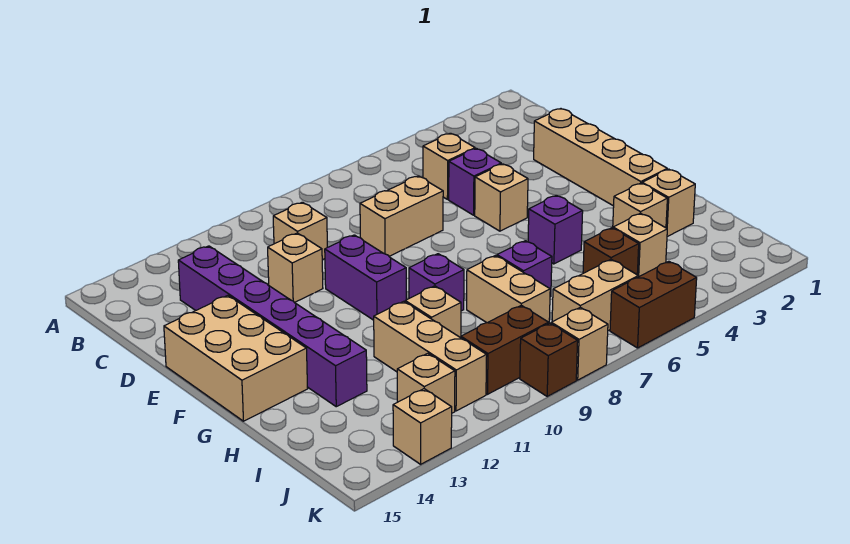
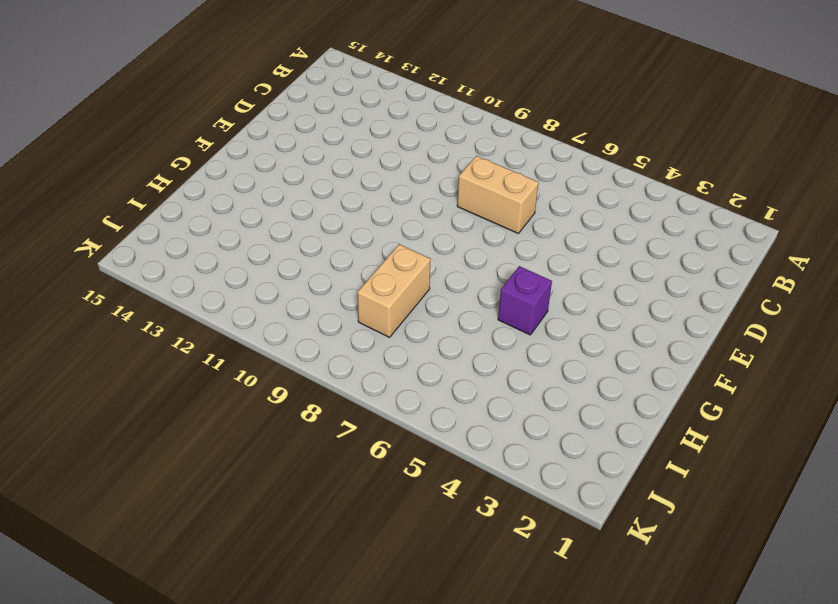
none -> tan 1x1 brick [423,133,475,199]
none -> tan 1x1 brick [273,202,327,260]
none -> purple 1x6 brick [178,246,367,407]

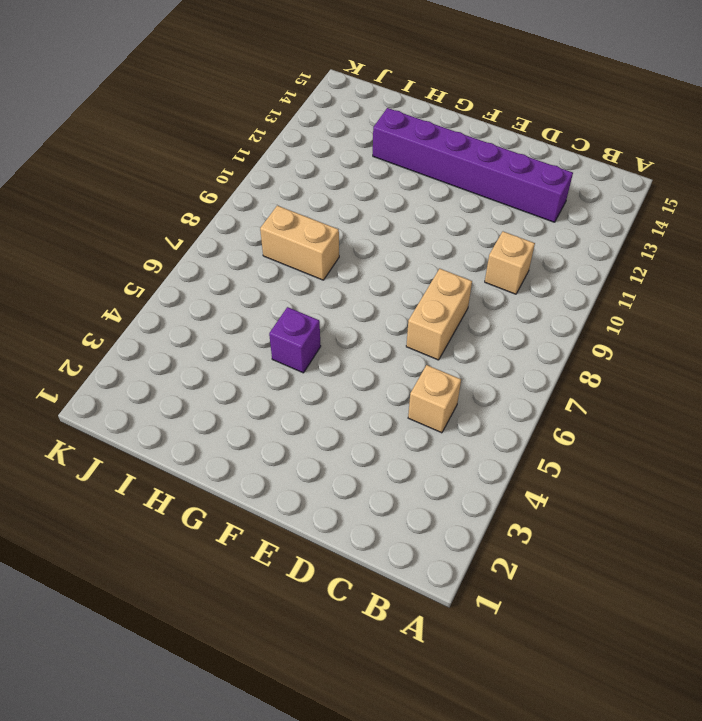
none -> tan 1x4 brick [534,109,667,206]
none -> purple 1x1 brick [449,148,501,215]
none -> tan 1x1 brick [268,233,323,303]

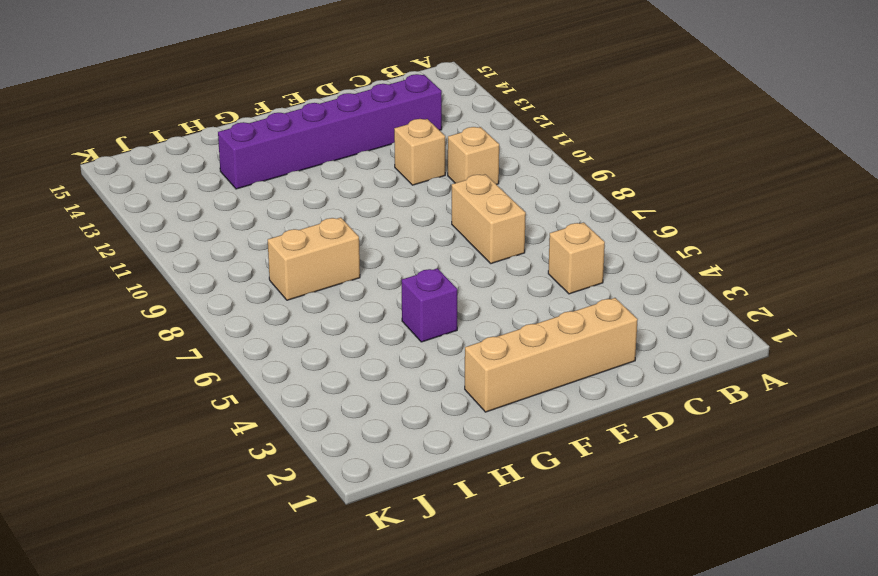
none -> purple 1x1 brick [449,148,501,215]
none -> tan 1x1 brick [475,164,528,231]
none -> purple 1x2 brick [325,235,406,320]

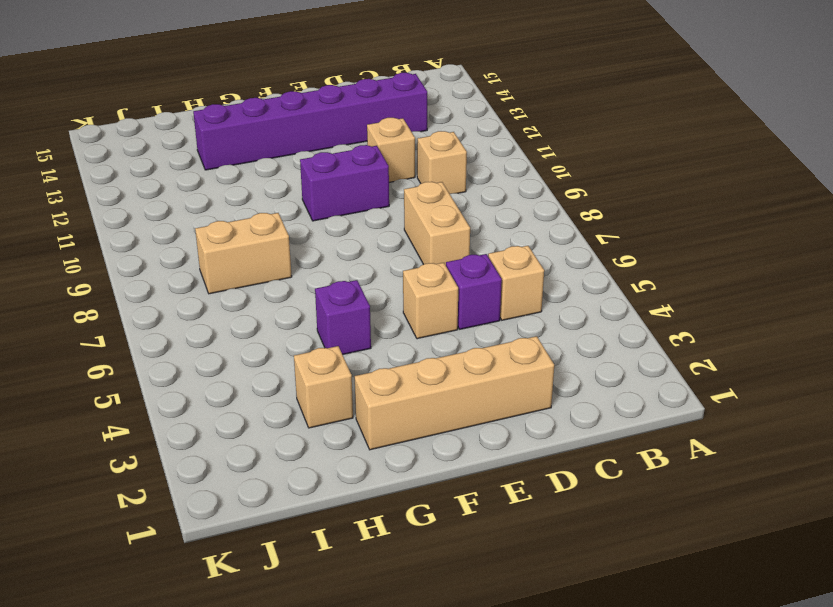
none -> tan 2x3 brick [164,296,308,421]
none -> purple 1x1 brick [409,254,464,311]
none -> tan 1x1 brick [642,169,695,237]

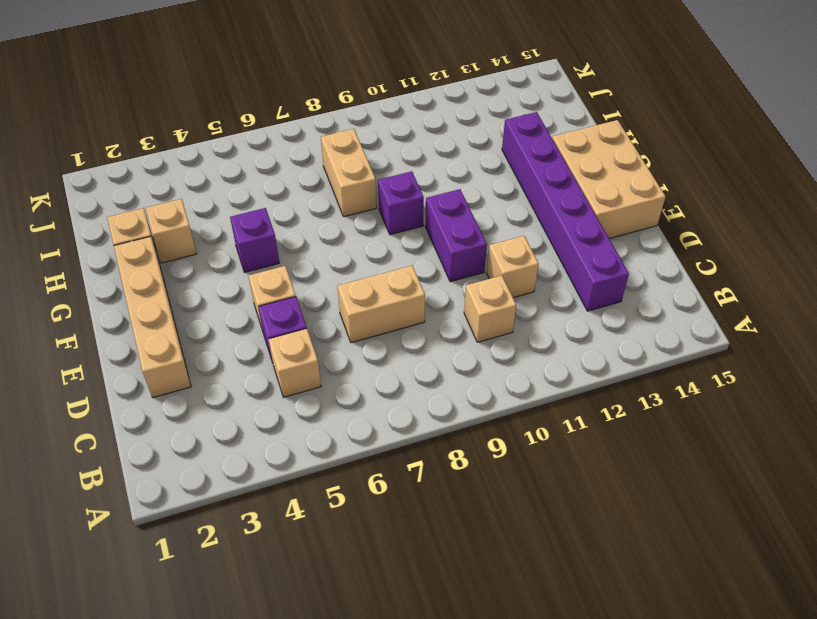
none -> purple 1x1 brick [497,241,552,297]
none -> tan 1x1 brick [405,286,461,338]
none -> tan 1x3 brick [374,301,487,411]

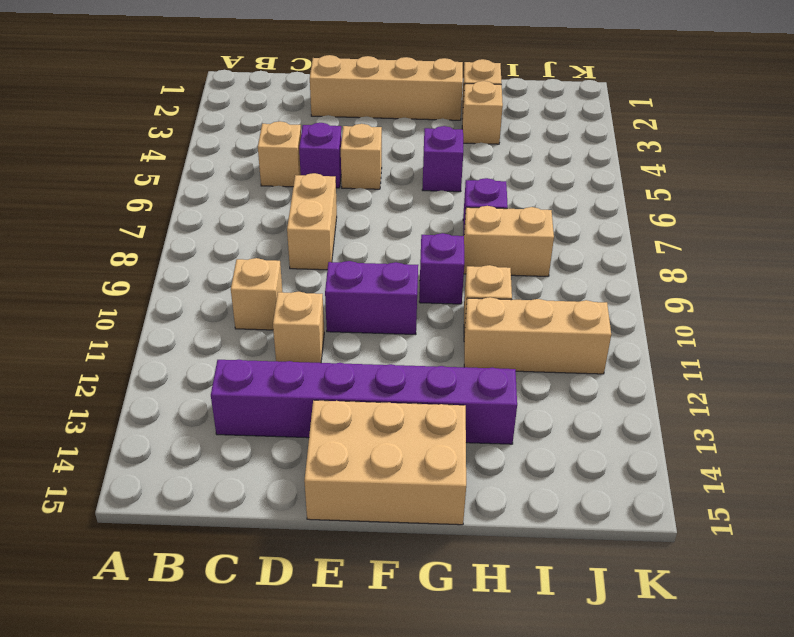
none -> tan 1x1 brick [613,213,667,277]
none -> brown 1x1 brick [583,228,639,274]
none -> tan 1x2 brick [552,260,638,331]

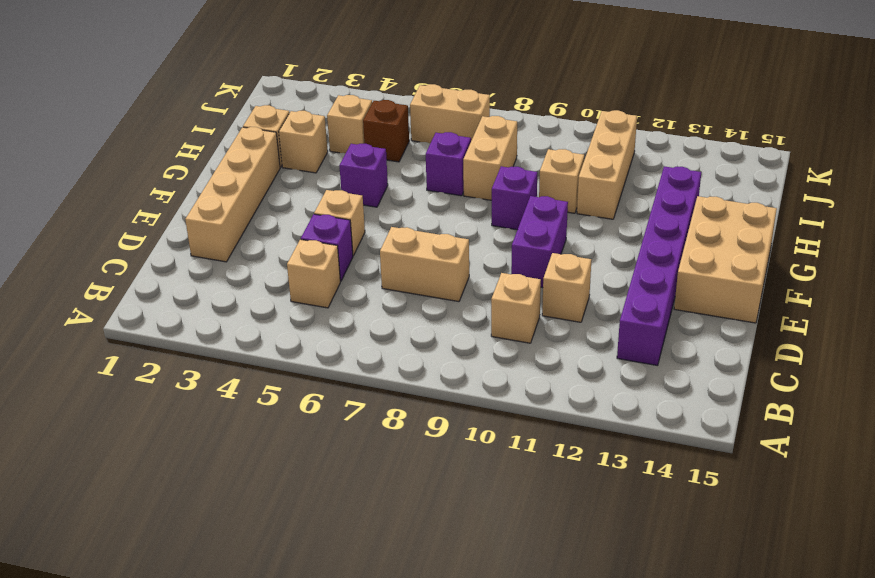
none -> brown 1x2 brick [461,305,549,394]
none -> tan 1x1 brick [397,353,455,413]
none -> brown 1x2 brick [610,261,697,348]

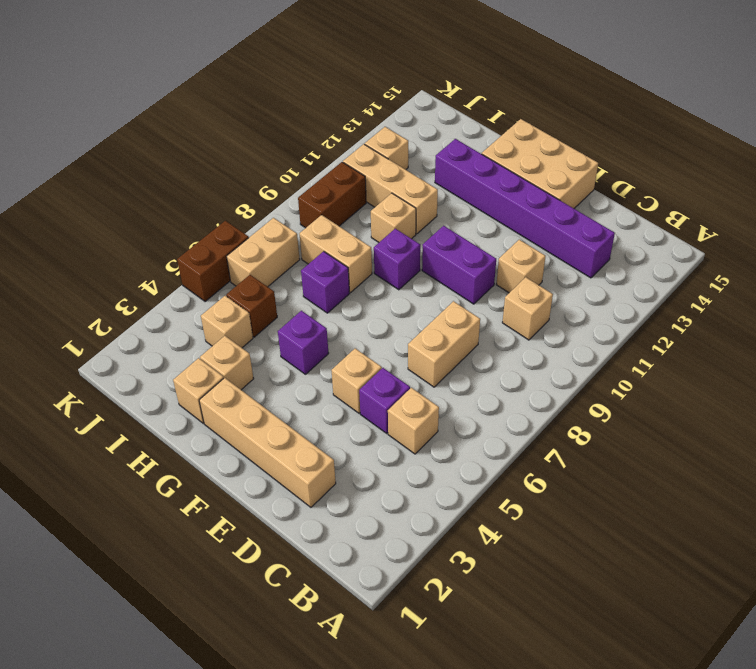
none -> tan 1x1 brick [551,307,608,380]
none -> brown 1x1 brick [520,323,578,396]
none -> tan 1x1 brick [393,389,452,464]

